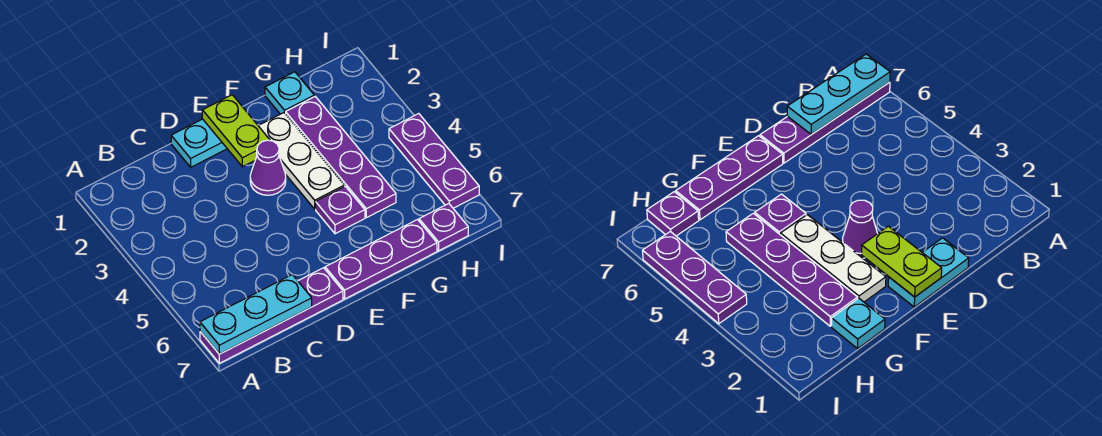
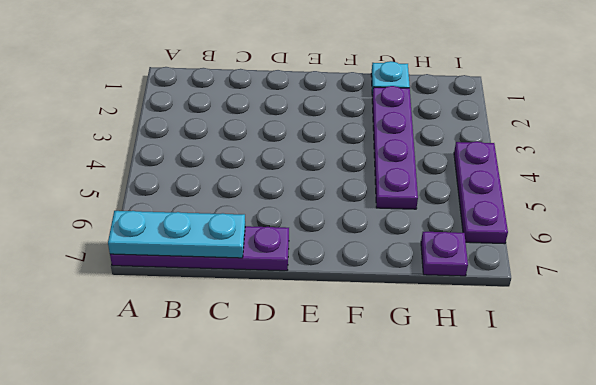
none -> cyan 1x2 plate [171,119,227,167]
none -> purple 1x1 cone [250,140,286,195]
none -> purple 1x3 plate [325,220,437,299]

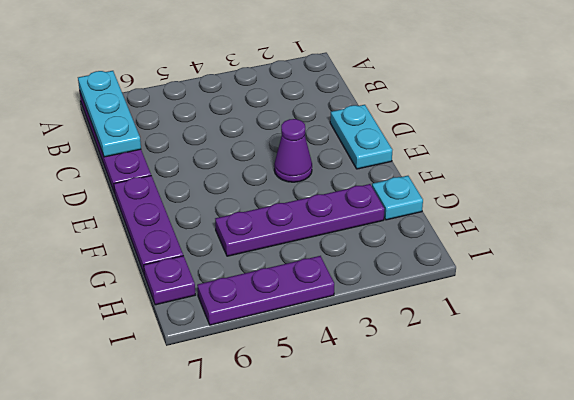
none -> white 1x3 plate [258,113,344,209]
none -> purple 1x1 plate [316,186,365,234]
none -> lime 1x2 plate [202,95,270,167]

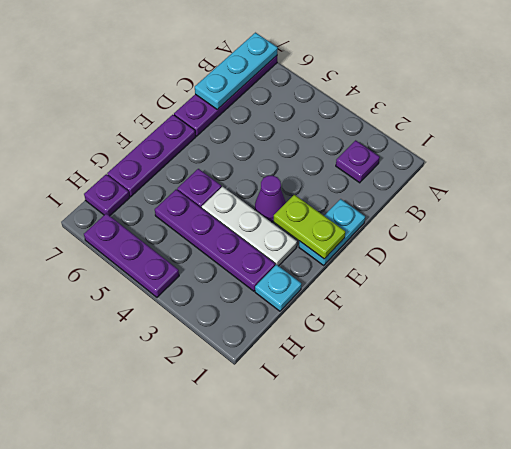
purple 1x1 plate [336,140,380,183] -> none

